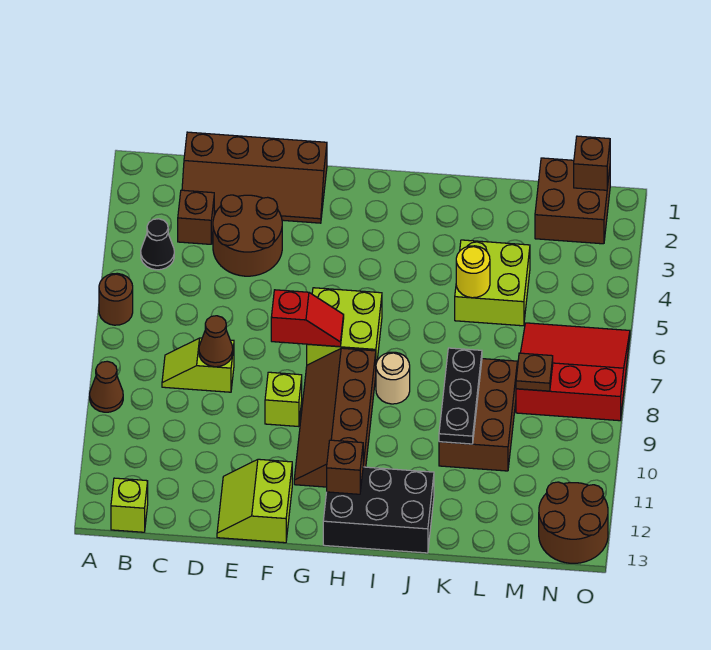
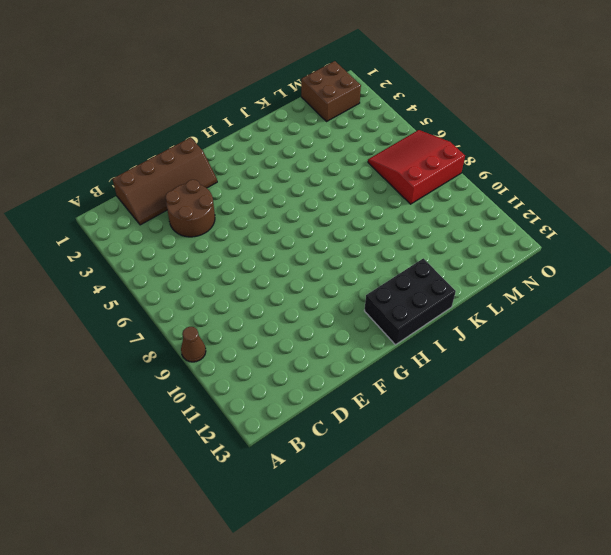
none -> brown 1x1 round brick [99,273,133,325]
none -> black 1x1 cone [141,219,174,270]
none -> lime 1x1 brick [111,478,148,532]

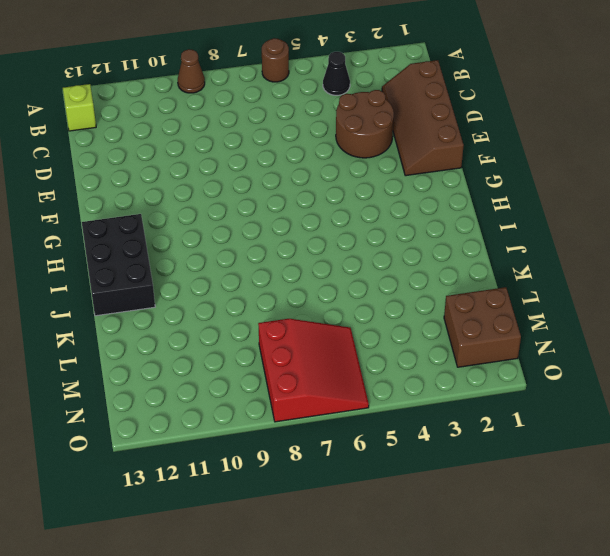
none -> brown 1x1 brick [178,190,214,244]
none -> lime 1x2 slope [162,338,234,392]
none -> lime 2x2 slope [217,459,292,543]

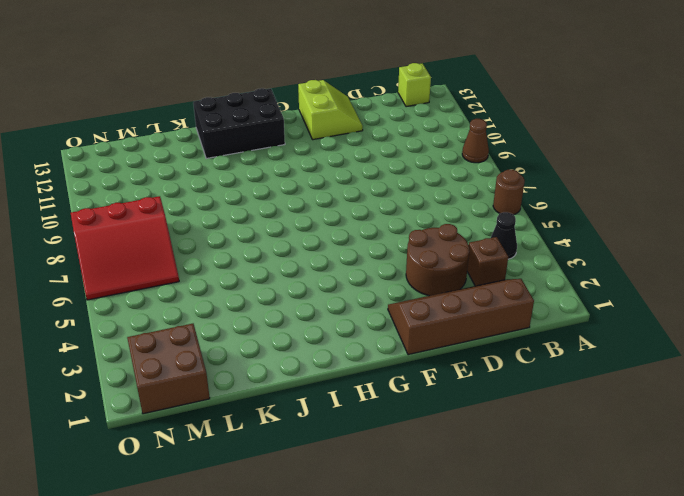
none -> lime 1x2 slope [162,338,234,392]
none -> lime 1x1 brick [265,372,302,427]
none -> lime 2x2 brick [307,288,382,365]

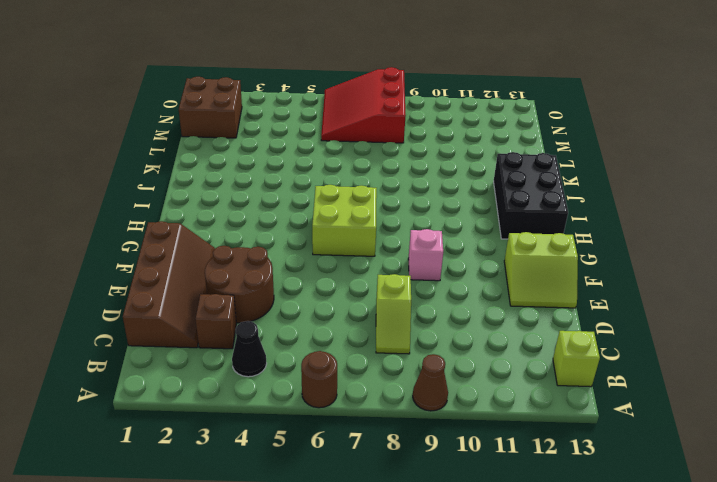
pink 1x1 brick [408,229,443,281] -> lime 1x1 brick [265,372,302,427]
none -> brown 2x4 slope [294,348,376,487]
none -> tan 1x1 round brick [376,352,410,404]
none -> lime 2x2 brick [455,240,530,326]

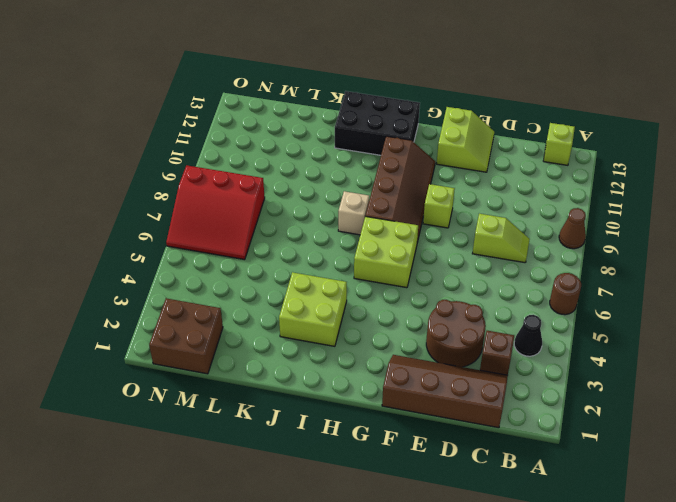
lime 2x2 brick [279,272,347,346] -> lime 2x2 brick moved to [455,240,530,326]
tan 1x1 brick [338,191,369,235] -> tan 1x1 round brick [376,352,410,404]
none -> brown 2x3 brick [439,359,517,471]
none -> brown 2x2 round brick [539,482,608,563]
none -> brown 1x1 cone [199,316,233,367]

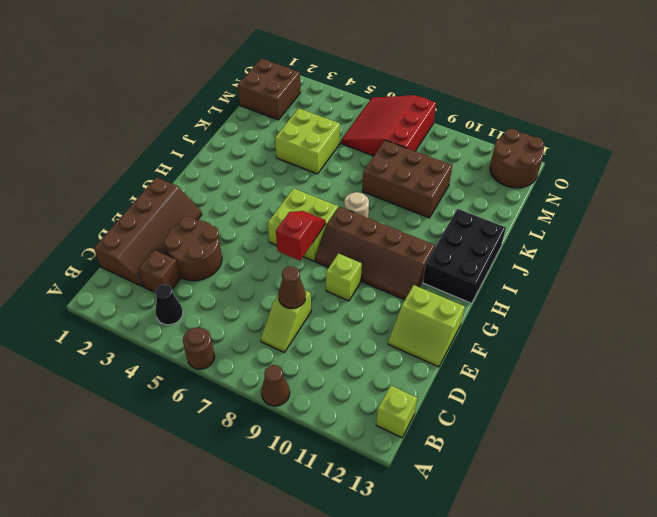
none -> brown 1x1 brick [327,440,363,494]
none -> yellow 1x1 round brick [456,246,490,298]
none -> black 1x3 plate [439,348,482,444]

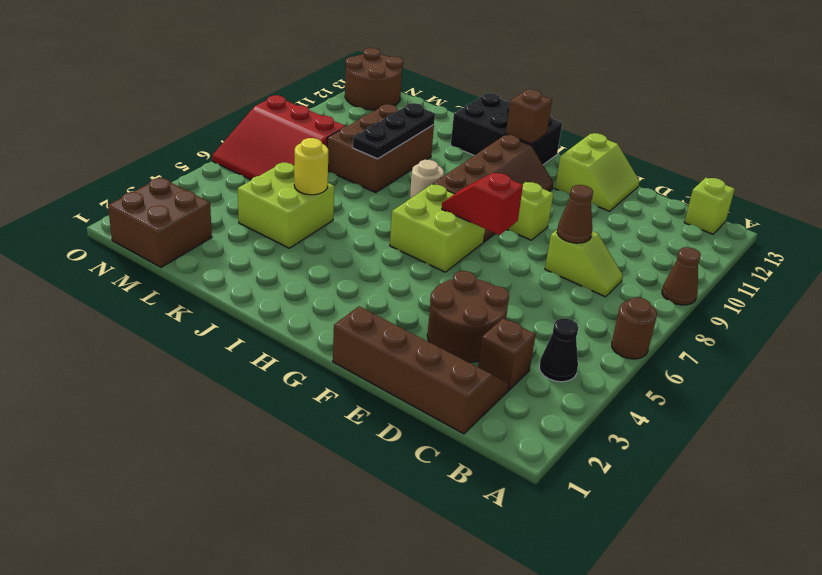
none -> brown 1x1 plate [516,353,553,391]
none -> brown 1x1 brick [574,136,610,190]

